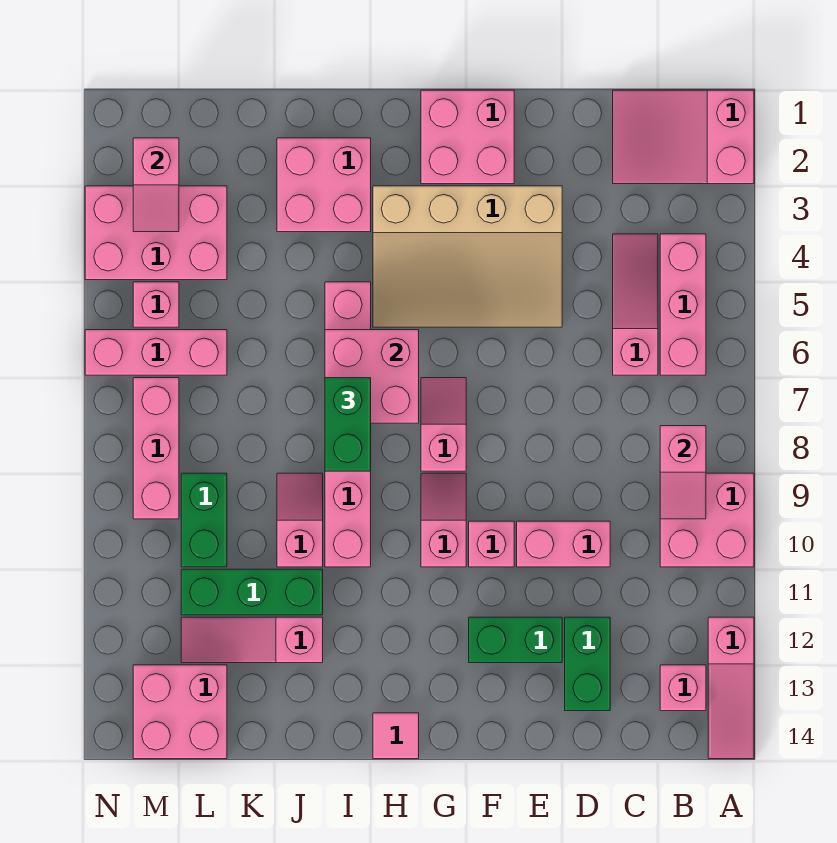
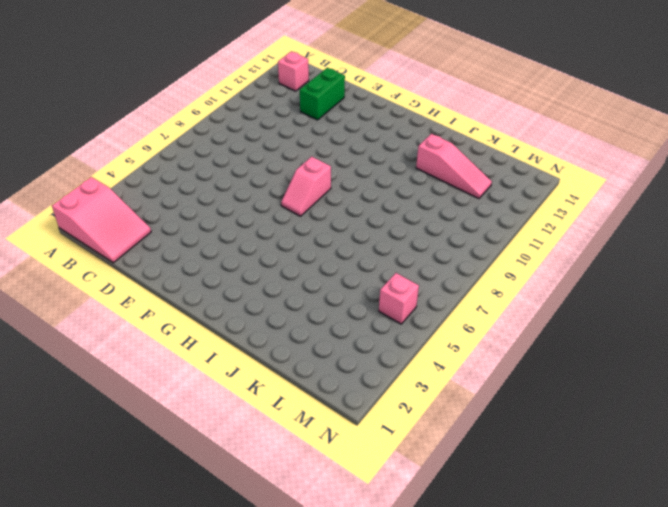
none -> pink 2x2 brick [660,473,754,567]
none -> pink 1x3 slope [708,617,754,759]
none -> pink 1x3 brick [660,234,706,375]
none -> pink 1x3 slope [613,234,658,375]

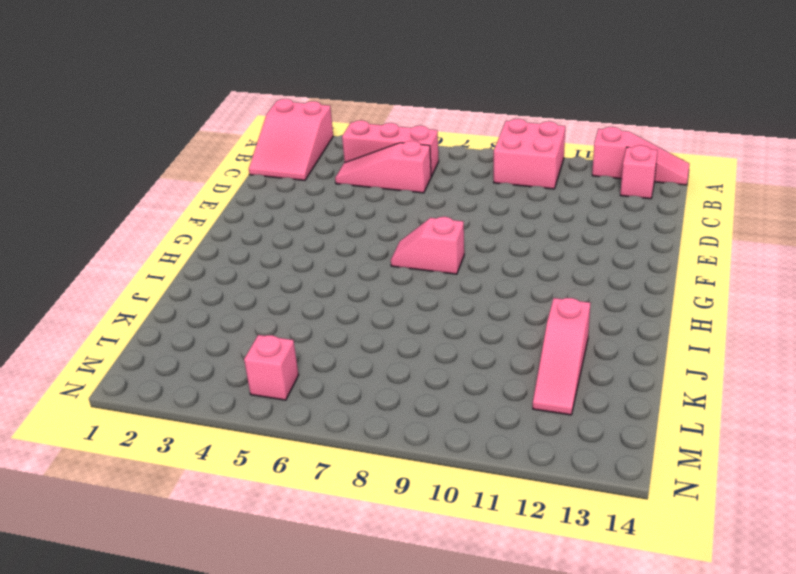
none -> pink 1x2 brick [517,521,610,567]
none -> green 1x2 brick [565,617,610,711]
none -> tan 3x4 slope [373,186,562,327]
none -> green 1x2 brick [469,617,562,663]

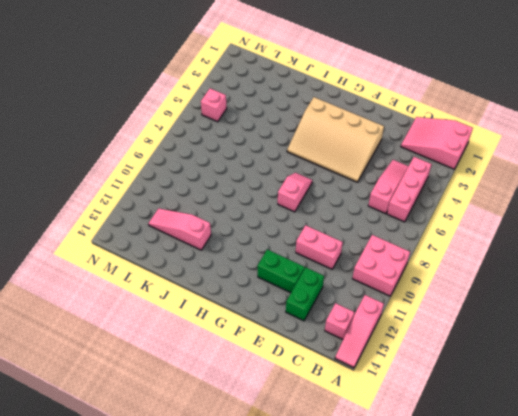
none -> pink 2x2 brick [421,90,514,184]
none -> pink 1x1 brick [469,521,514,567]
none -> pink 1x2 slope [421,473,466,567]
none -> pink 1x1 tile [373,713,419,759]

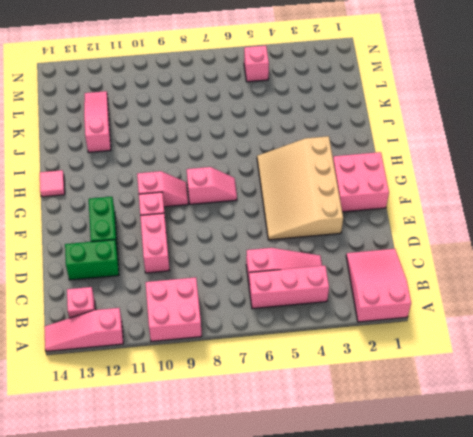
none -> pink 2x2 brick [277,138,371,232]
none -> pink 1x6 brick [325,282,371,567]
none -> pink 1x2 slope [277,473,323,567]
none -> green 1x3 brick [181,569,323,615]

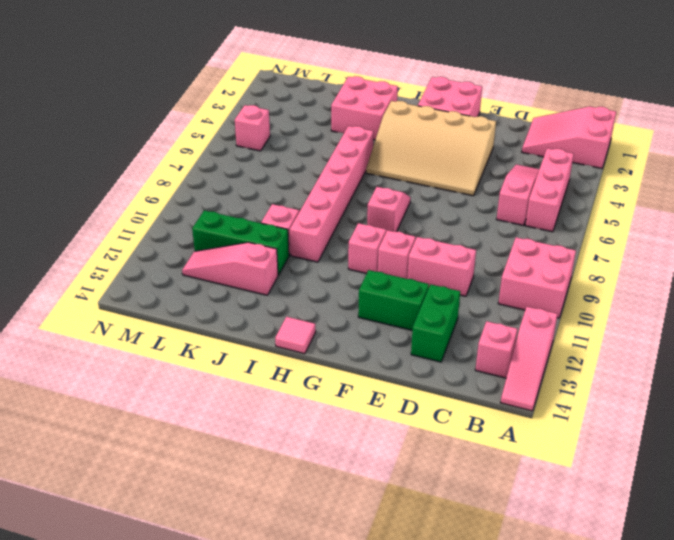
none -> pink 2x3 brick [85,186,227,280]
none -> pink 1x3 brick [85,330,227,375]
none -> green 1x2 brick [181,473,227,567]
none -> pink 2x2 brick [133,665,227,759]

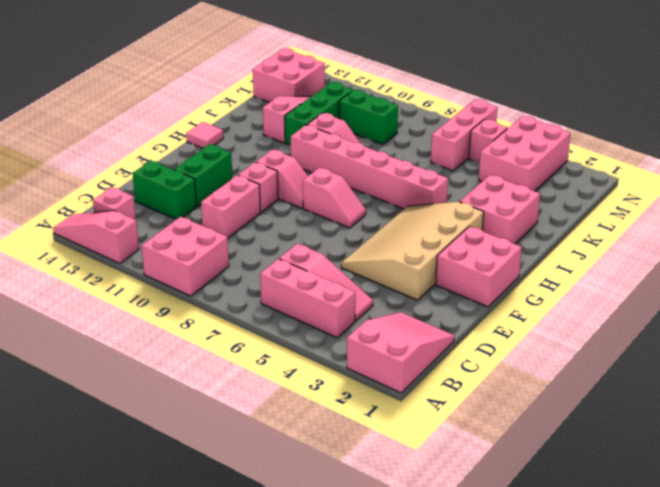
none -> pink 1x3 brick [133,378,179,519]
none -> pink 1x2 slope [660,426,706,519]
none -> pink 2x2 brick [325,330,419,423]
none -> pink 1x2 slope [133,138,179,232]

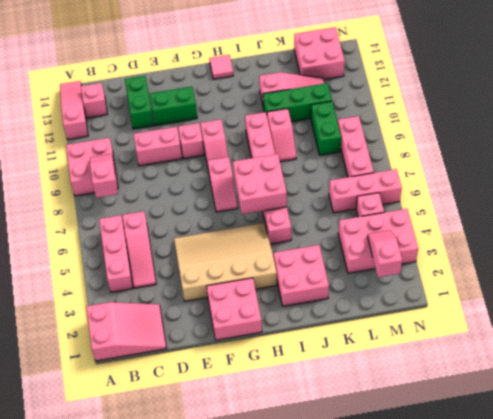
none -> green 1x2 brick [325,378,371,471]

